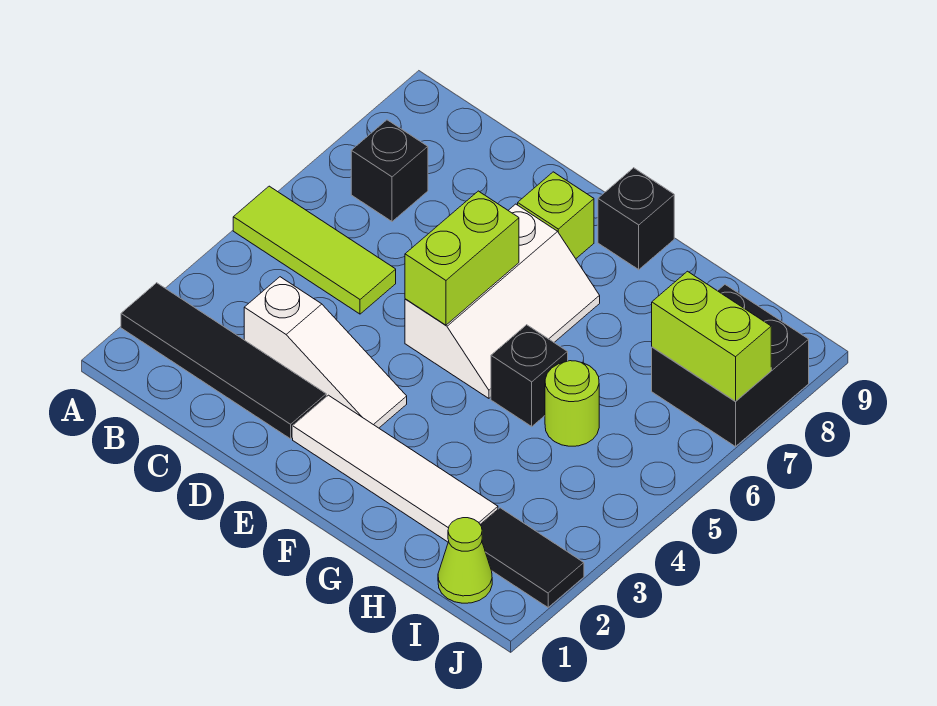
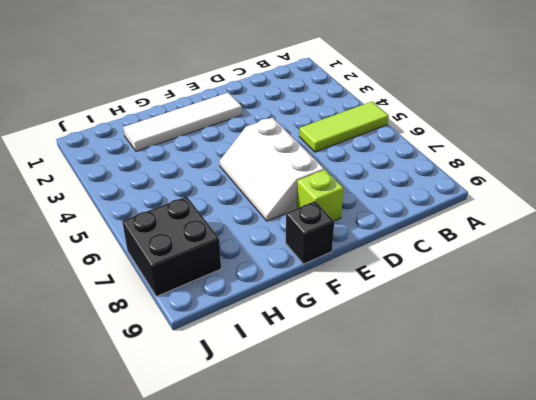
none -> black 1x4 tile [121,283,326,439]
none -> black 1x1 brick [351,120,428,222]
none -> white 1x3 slope [244,277,407,428]

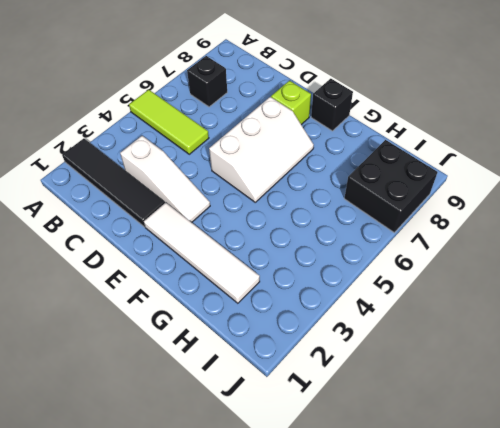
none -> black 1x1 brick [491,325,568,426]
none -> lime 1x1 round brick [545,361,599,446]
none -> lime 1x1 cone [438,518,492,603]

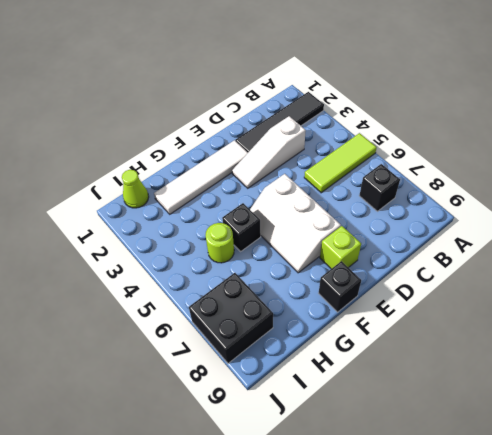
none -> black 1x2 tile [480,508,584,607]
none -> lime 1x2 brick [405,191,519,325]
none -> lime 1x2 brick [652,271,771,402]

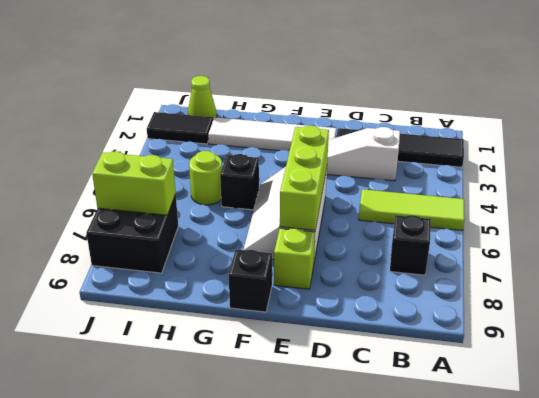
lime 1x3 brick [280,126,329,230] -> lime 1x2 brick [405,191,519,325]

